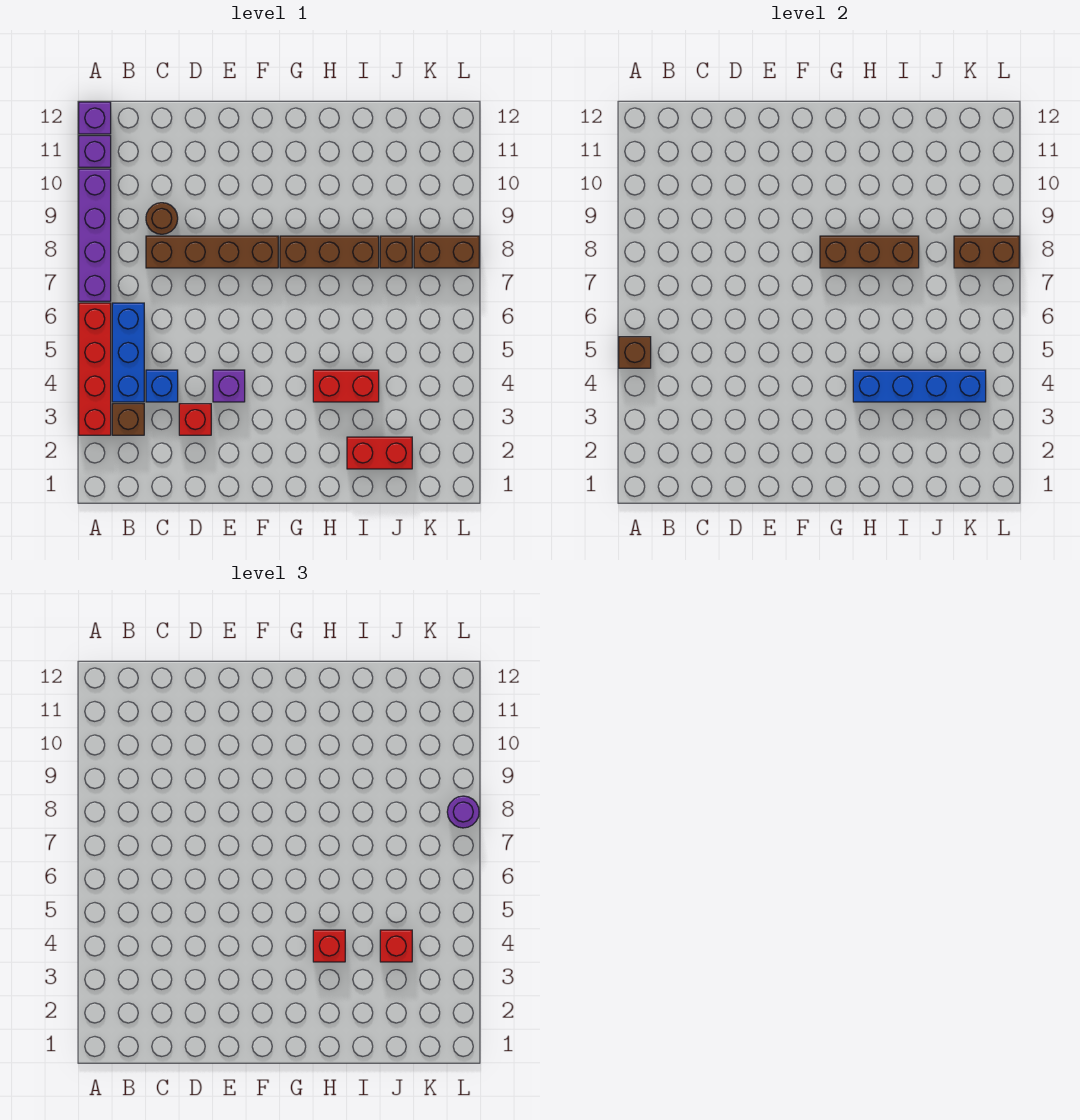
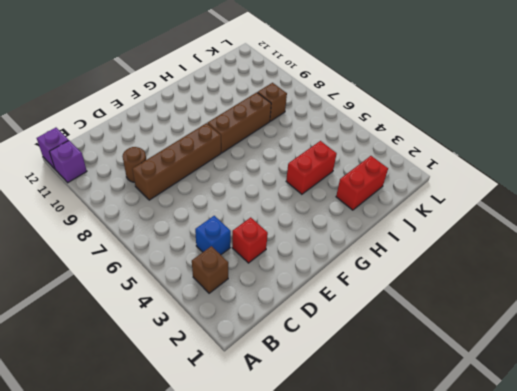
none -> red 1x4 brick [79,303,111,435]
none -> purple 1x4 brick [79,169,111,301]
none -> blue 1x3 brick [112,303,144,402]

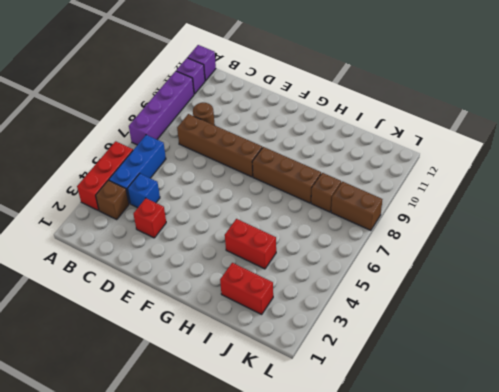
red 1x3 brick [77,141,133,210] -> red 1x4 brick [79,303,111,435]
none -> purple 1x1 brick [213,370,245,402]
none -> brown 1x1 brick [619,337,651,368]
none -> brown 1x3 brick [820,236,919,268]

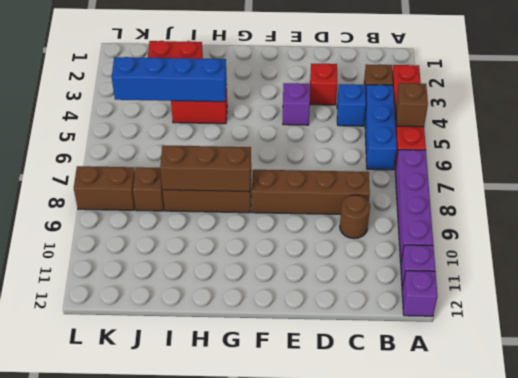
none -> brown 1x2 brick [954,236,1019,268]
none -> red 1x1 brick [313,930,345,962]
none -> red 1x1 brick [380,930,412,962]

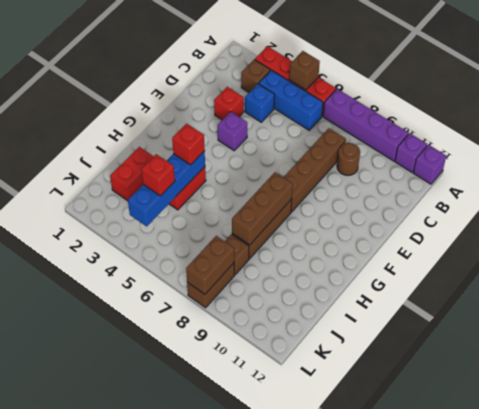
none -> purple 1x1 round brick [447,796,479,828]

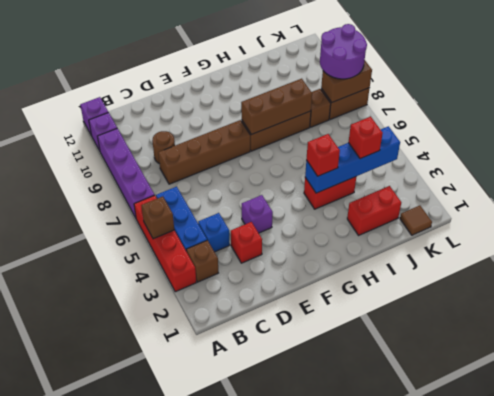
brown 1x1 tile [400,205,432,235] -> none
purple 2x2 round brick [320,24,367,79] -> purple 1x1 round brick [447,796,479,828]

